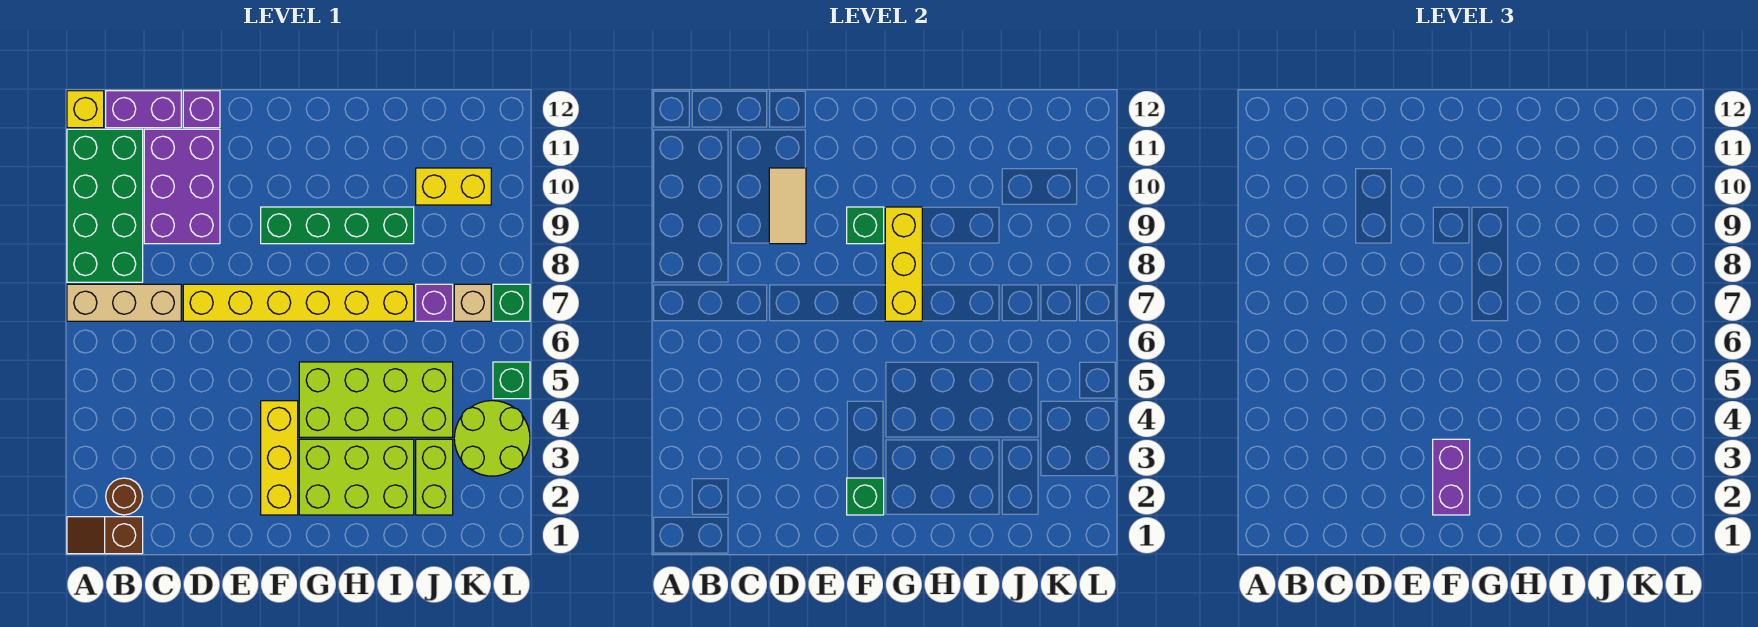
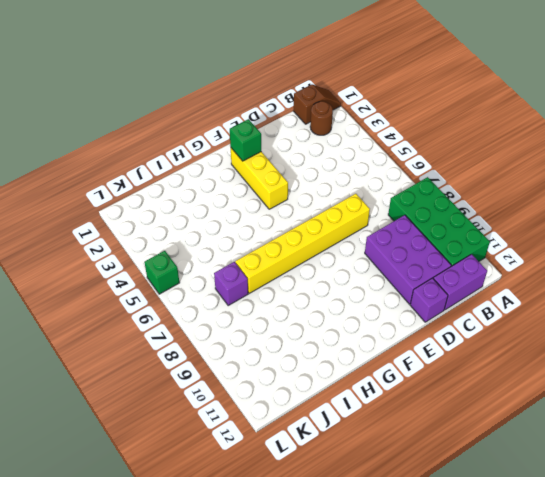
none -> tan 1x3 brick [67,284,181,321]
none -> yellow 1x1 brick [67,91,104,128]
none -> green 1x4 brick [261,207,414,244]

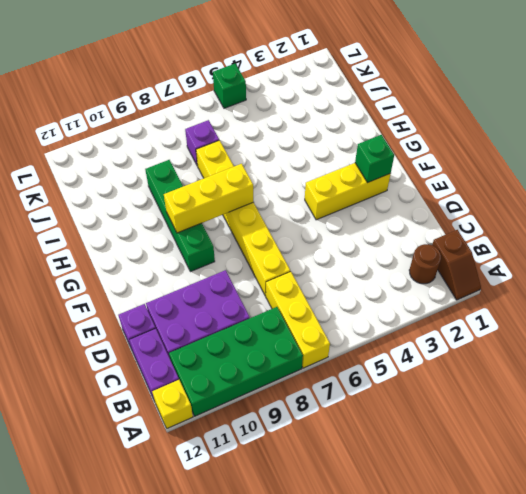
yellow 1x3 brick [266,272,330,368] -> tan 1x3 brick [67,284,181,321]
none -> lime 2x3 brick [299,439,414,515]
none -> lime 2x4 brick [299,362,453,437]
none -> lime 1x2 brick [416,439,453,515]

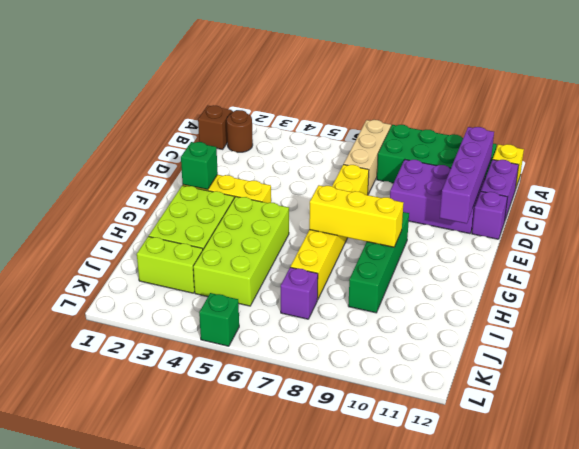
purple 1x4 brick [440,127,494,224] -> none
none -> yellow 1x2 brick [416,168,491,205]
none -> lime 2x2 round brick [454,401,530,476]
none -> tan 1x1 brick [454,284,491,321]

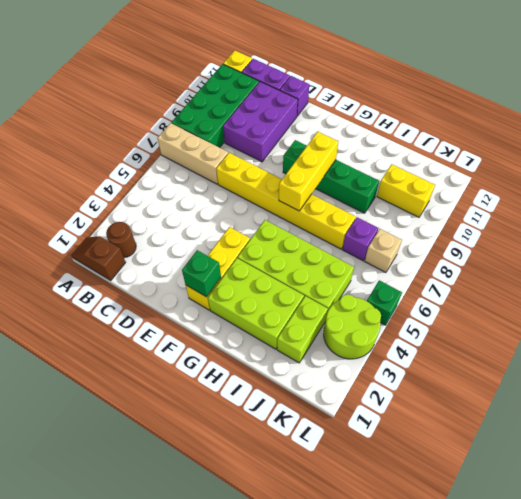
none -> green 1x1 brick [493,284,530,321]
none -> tan 1x2 tile [769,168,806,244]
none -> green 1x1 brick [847,207,884,244]

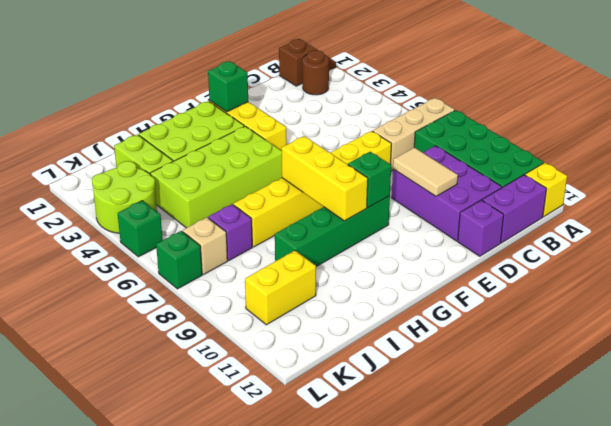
none -> purple 1x2 brick [1433,439,1470,515]

